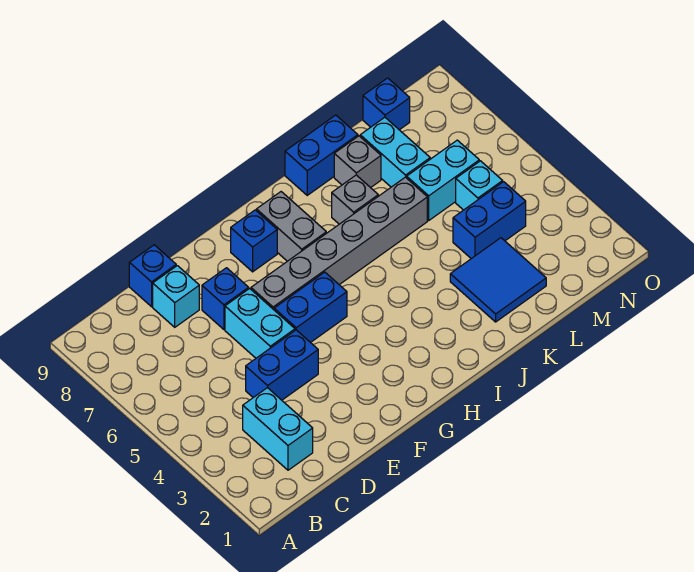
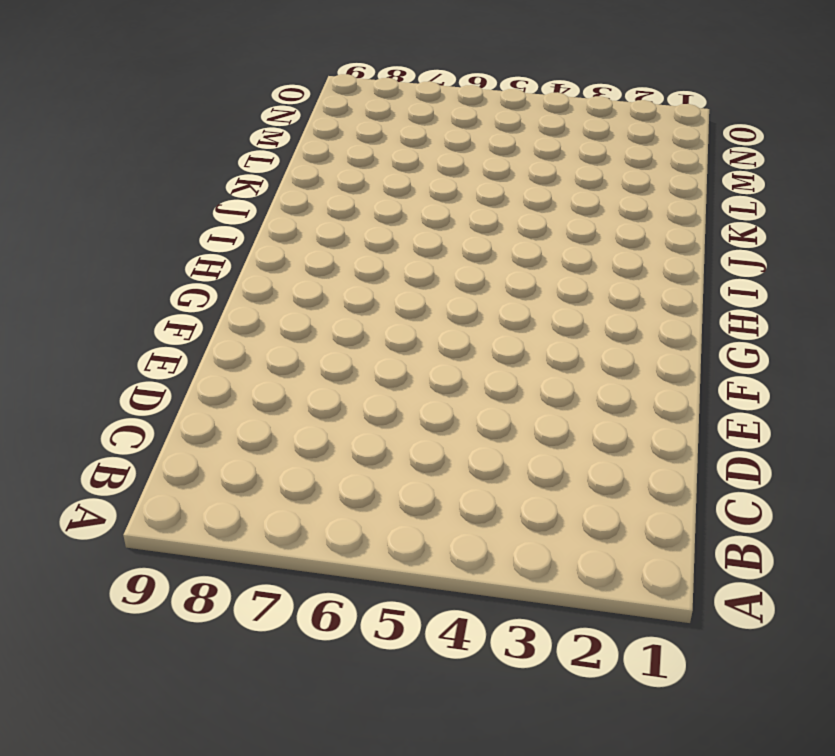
none -> cyan 1x2 brick [243,388,313,470]
none -> blue 1x2 brick [246,330,318,400]
none -> cyan 1x1 brick [153,266,199,327]

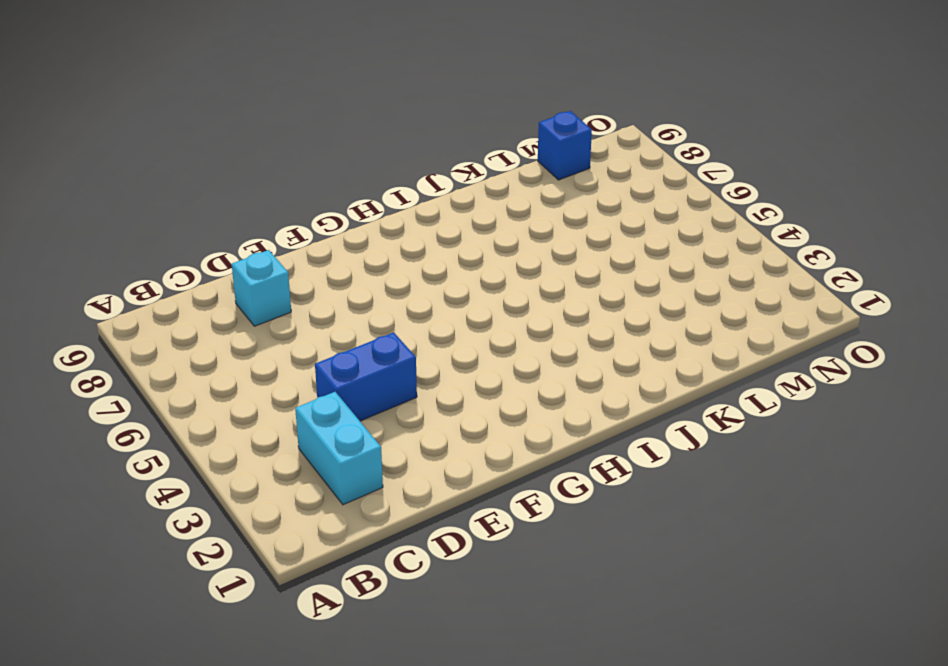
none -> blue 1x1 brick [129,245,176,307]
none -> cyan 1x2 brick [225,288,295,358]
none -> blue 1x1 brick [202,268,249,329]

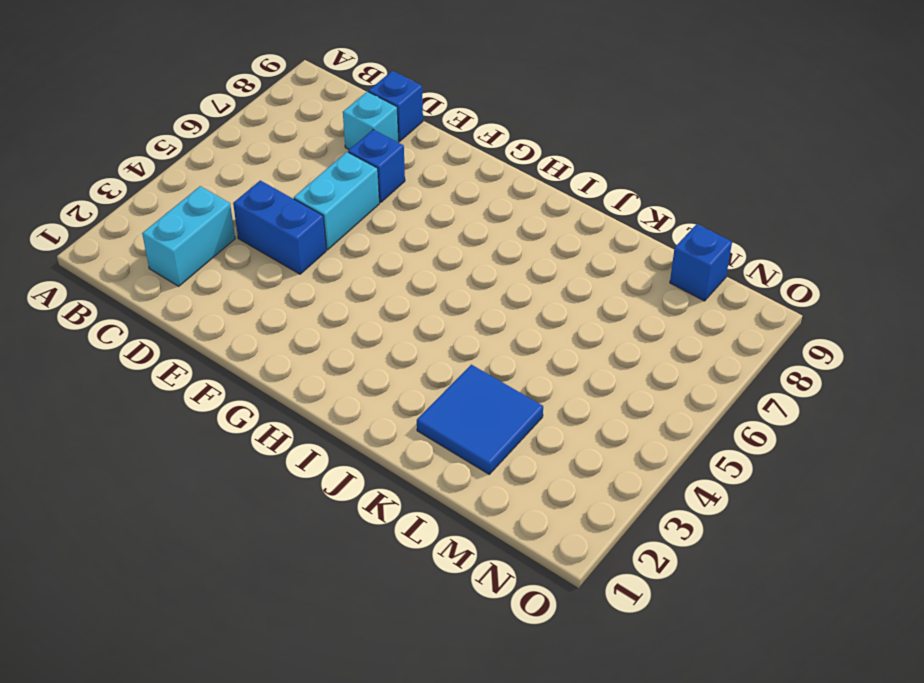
none -> blue 1x2 brick [274,272,347,343]
none -> grey 1x6 brick [251,177,427,310]
none -> blue 1x1 brick [231,210,277,272]

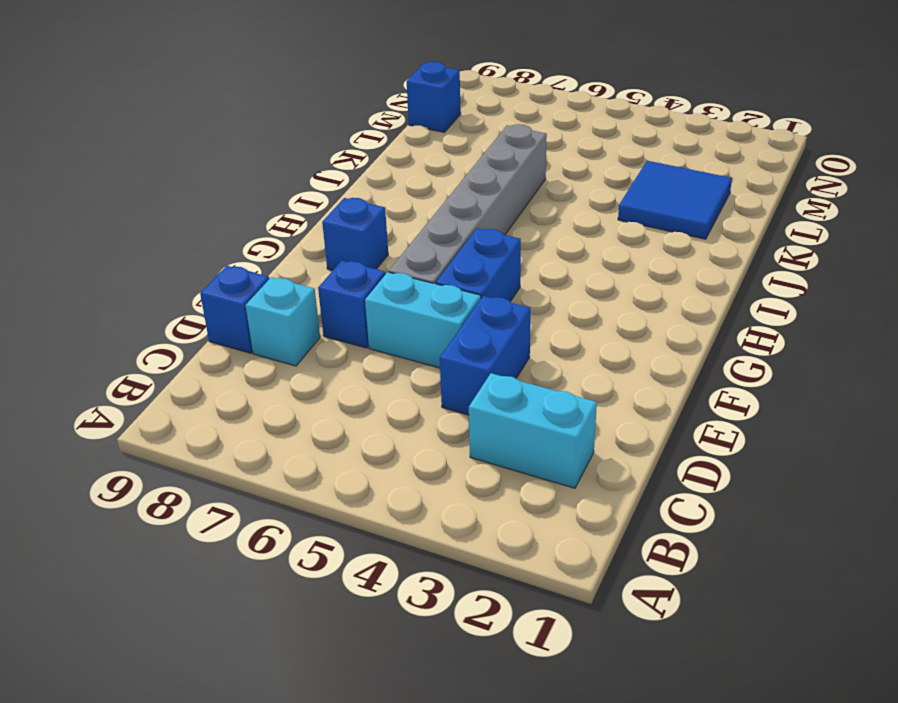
none -> grey 1x2 brick [256,192,326,261]
none -> grey 1x1 brick [332,175,378,224]
none -> blue 1x2 brick [285,115,358,195]

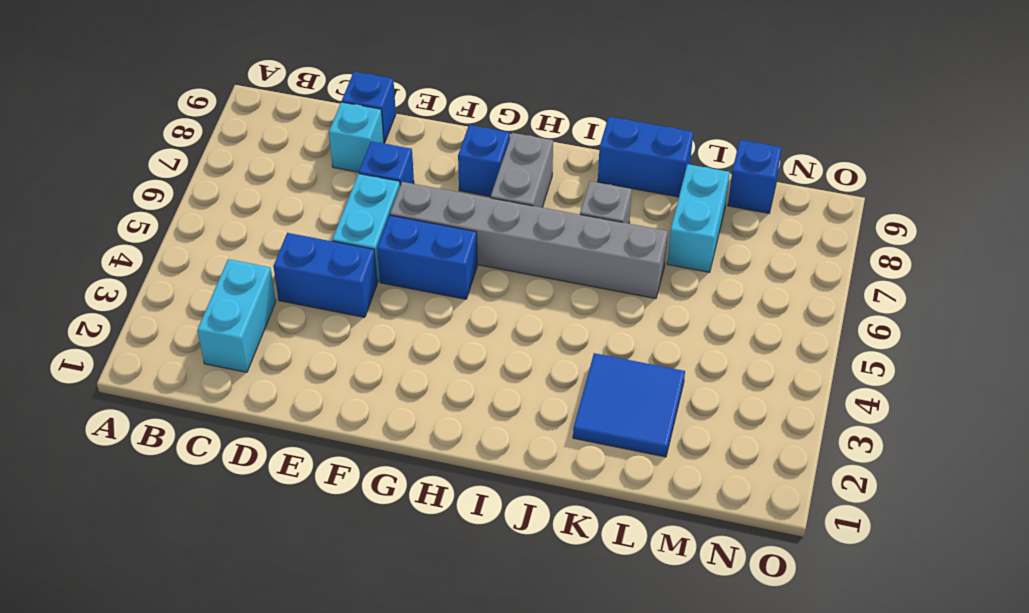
none -> grey 1x1 brick [334,136,381,188]
none -> blue 1x2 brick [453,182,526,259]
none -> cyan 1x2 brick [407,140,479,220]

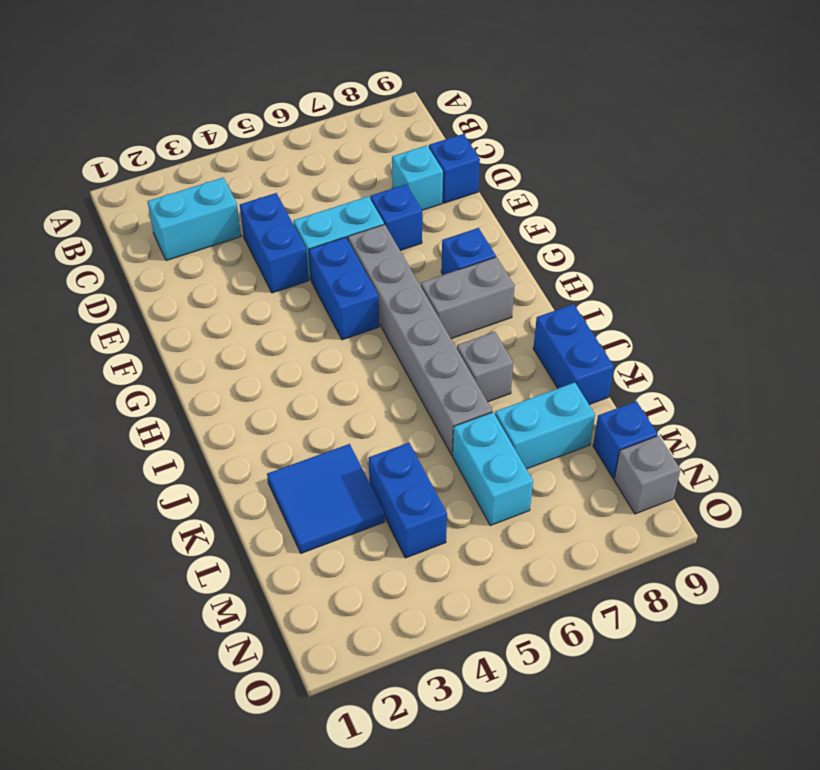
grey 1x1 brick [614,436,681,514] -> grey 1x1 brick moved to [334,136,381,188]
none -> cyan 1x1 brick [456,161,503,210]

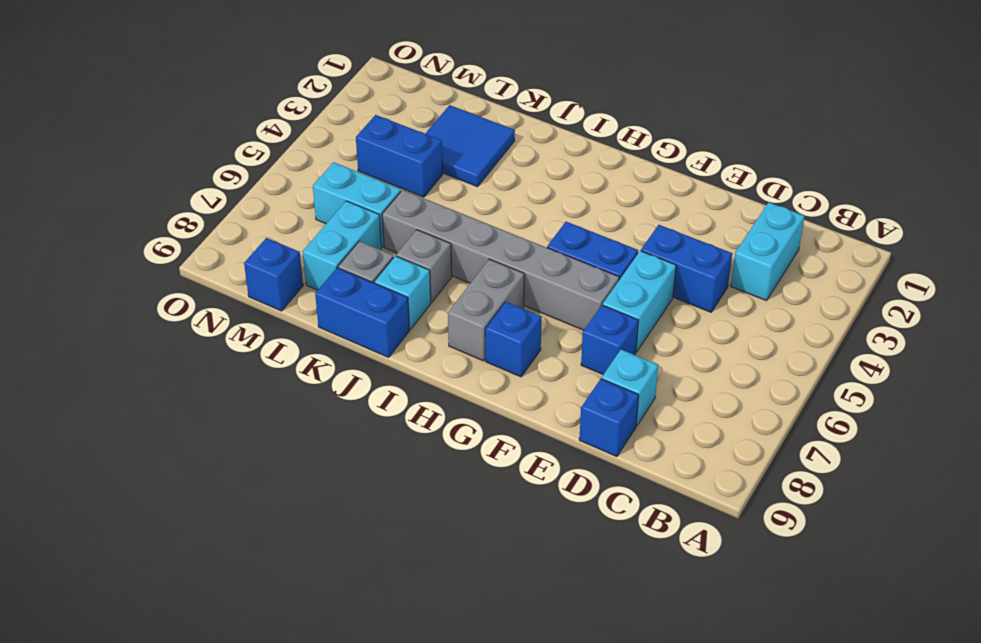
cyan 1x1 brick [374,256,431,329] -> cyan 1x1 brick moved to [456,161,503,210]

